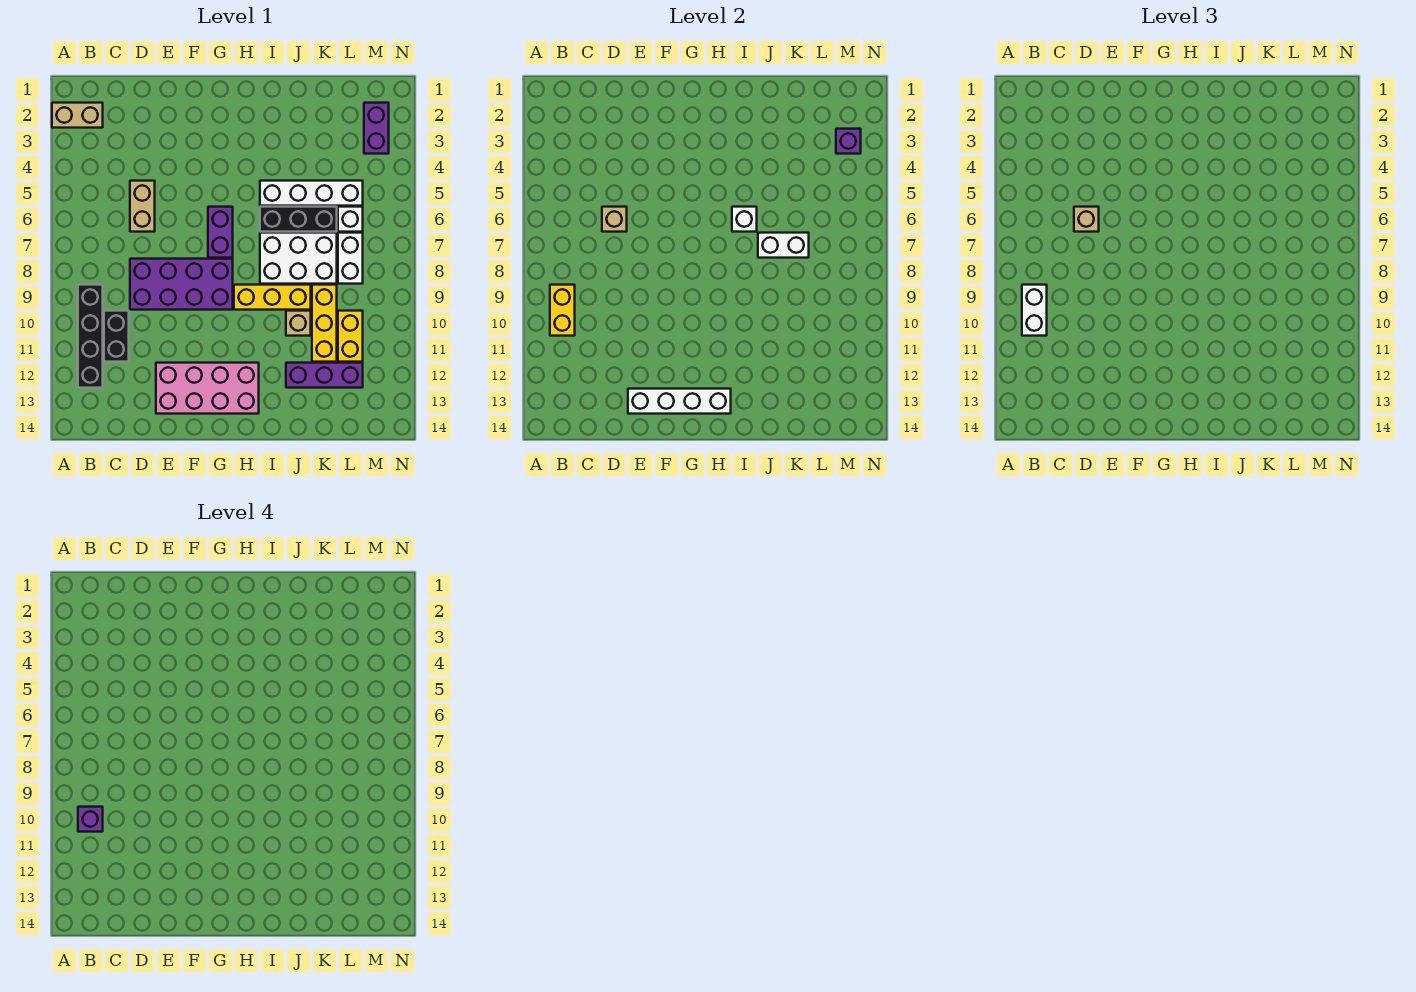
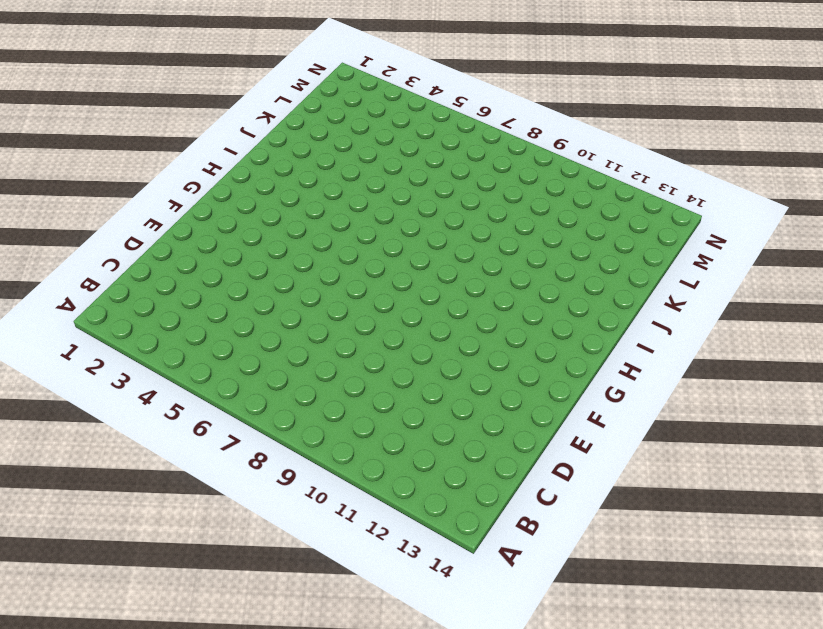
none -> tan 1x2 brick [52,103,103,128]
none -> black 1x4 brick [78,285,103,388]
none -> black 1x2 brick [104,311,129,362]

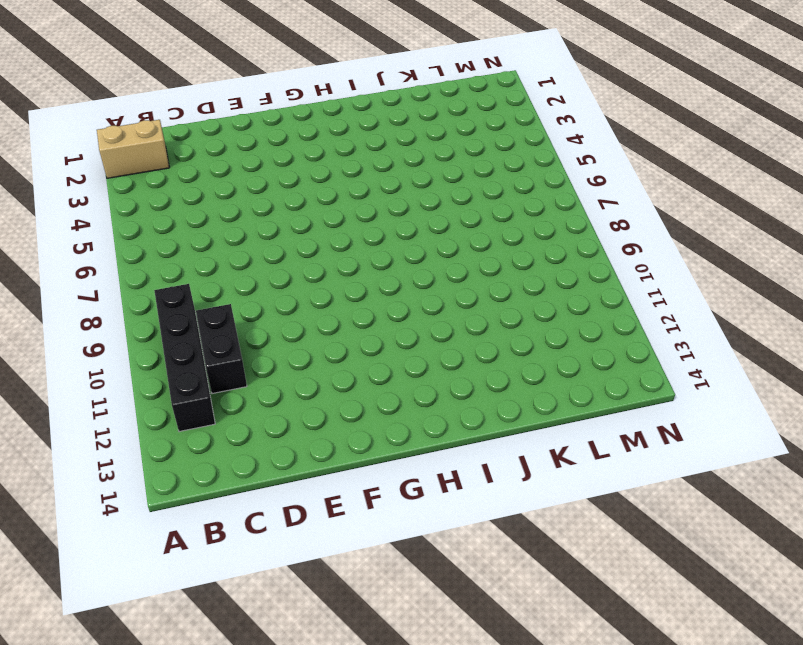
none -> tan 1x2 brick [130,181,155,232]
none -> purple 2x4 brick [130,259,233,310]
none -> pink 2x4 brick [156,363,259,414]

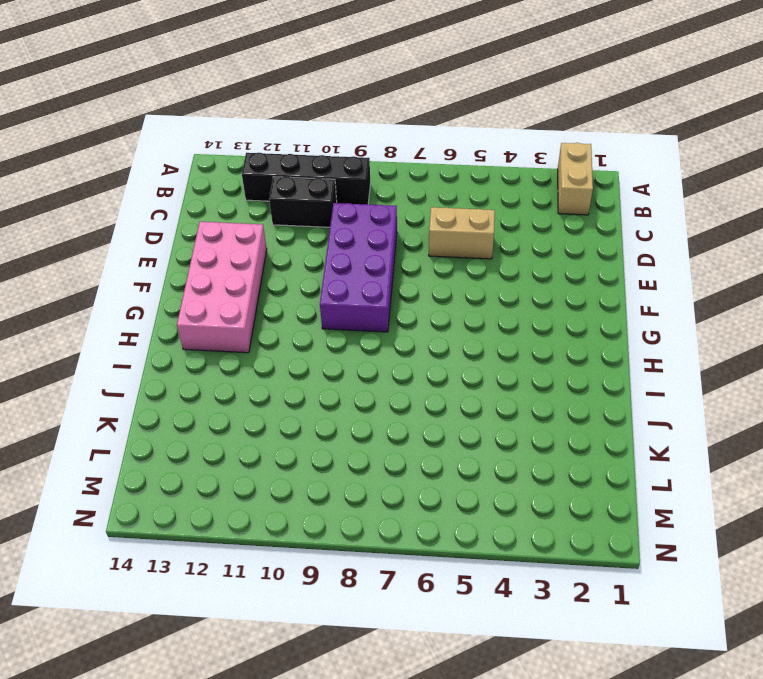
none -> purple 1x2 brick [208,207,233,258]
none -> yellow 1x3 brick [234,285,311,310]
none -> white 1x4 brick [260,181,363,206]

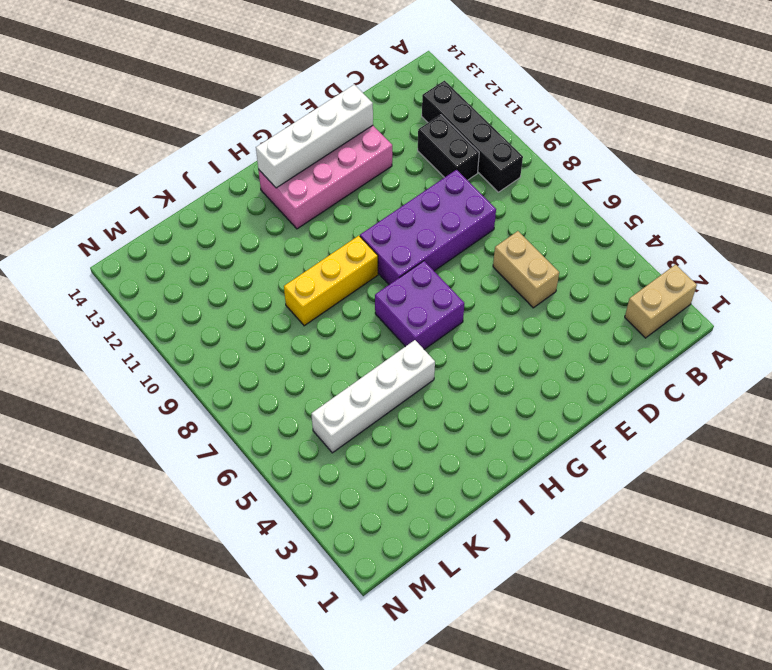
purple 2x2 brick [375,261,464,349] -> purple 1x2 brick [208,207,233,258]
none -> black 1x3 brick [260,207,337,232]
none -> white 2x3 brick [260,233,337,284]
none -> tan 1x1 brick [286,311,311,336]

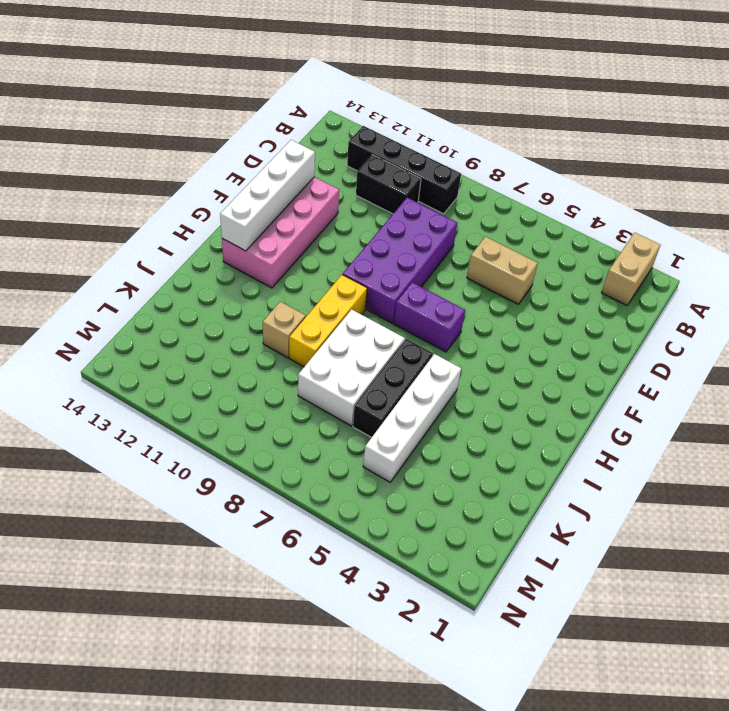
none -> purple 1x3 brick [286,363,363,388]
none -> yellow 1x3 brick [312,285,337,362]
none -> white 1x1 brick [338,207,363,232]

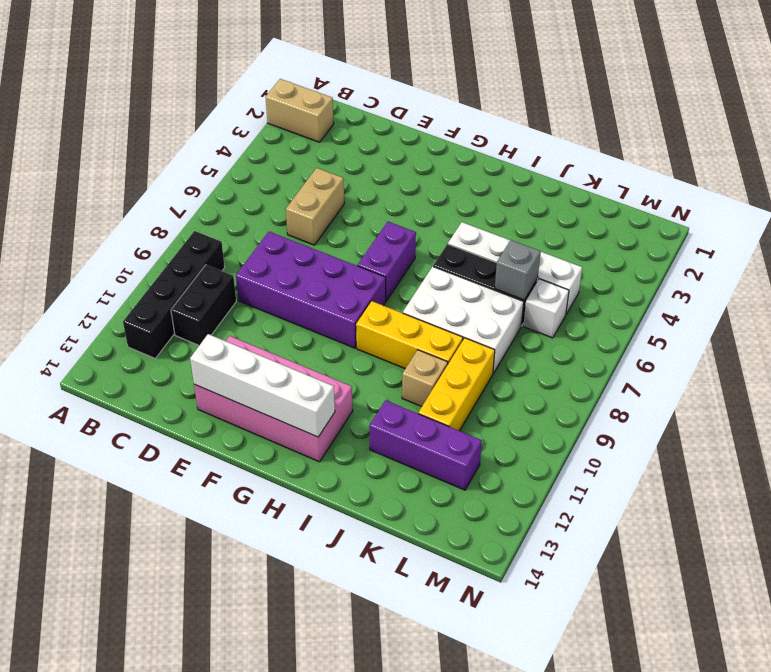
grey 1x1 brick [495,240,541,300] -> none
none -> white 1x2 brick [338,233,363,284]
none -> yellow 1x2 brick [338,311,363,362]
none -> purple 1x2 brick [364,103,389,154]

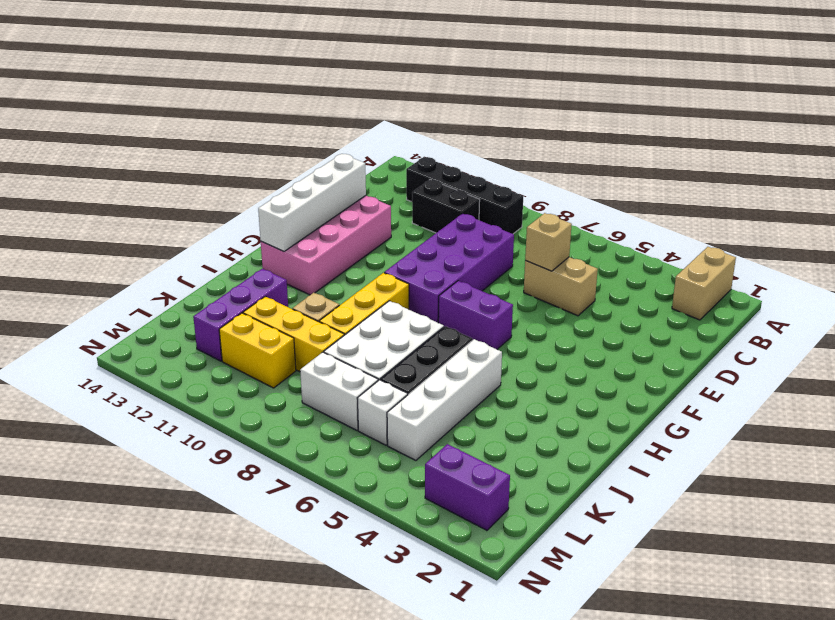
none -> yellow 1x2 brick [550,285,575,336]
none -> white 1x1 brick [732,207,757,232]
none -> white 1x2 brick [758,233,809,258]

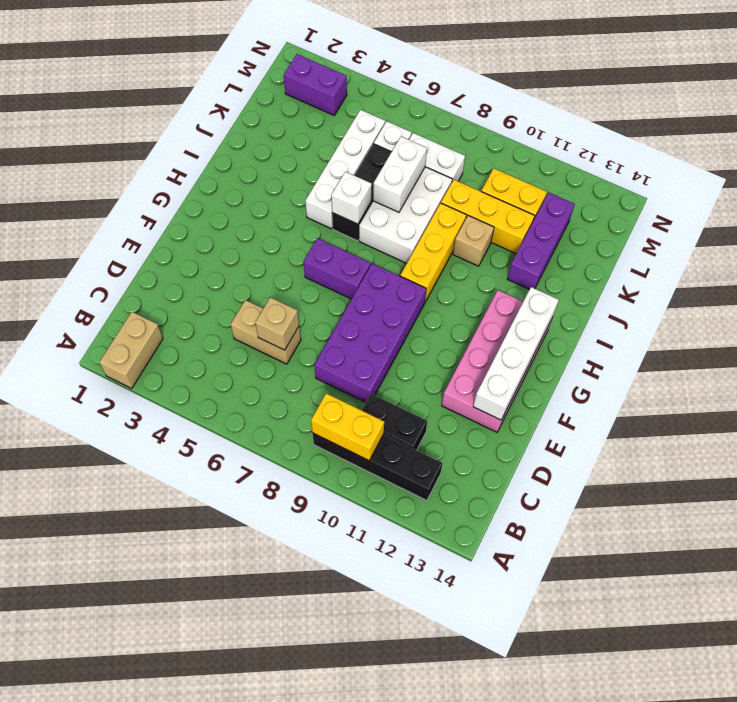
none -> purple 1x1 brick [836,129,861,154]
none -> white 1x2 brick [1022,285,1047,336]
none -> tan 1x1 brick [1074,207,1099,232]

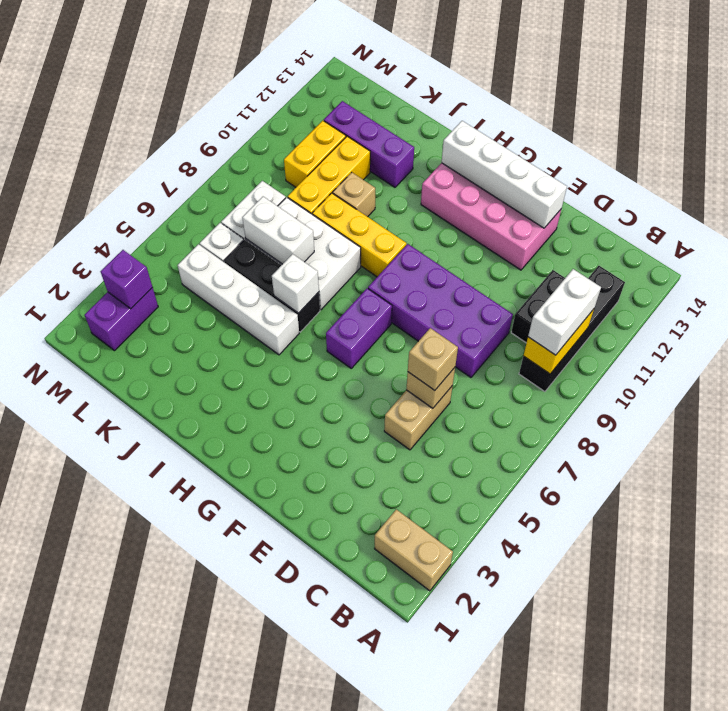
none -> purple 1x1 brick [78,807,103,832]

